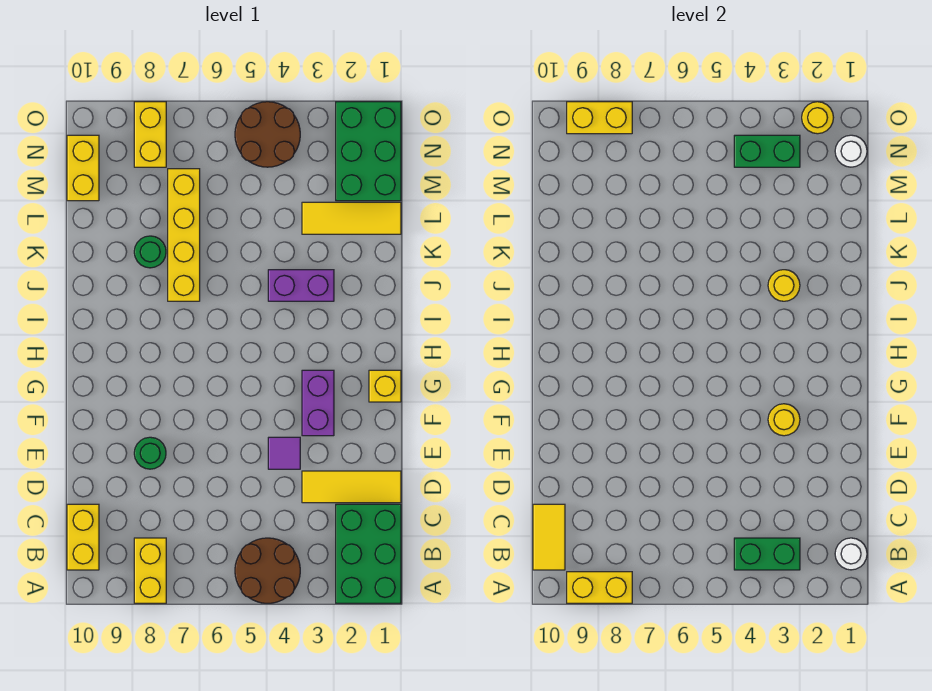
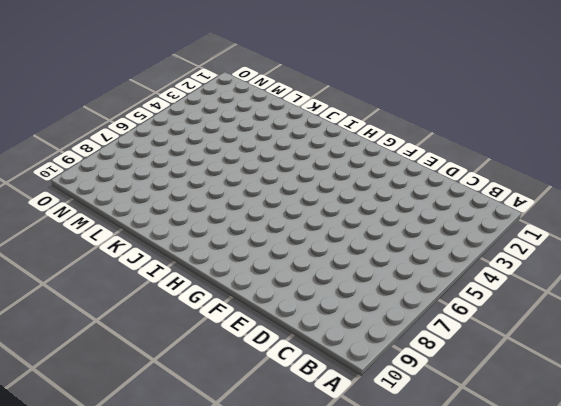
none -> green 2x3 brick [336,504,401,603]
none -> brown 2x2 round brick [235,538,300,603]
none -> yellow 1x2 brick [134,538,166,603]

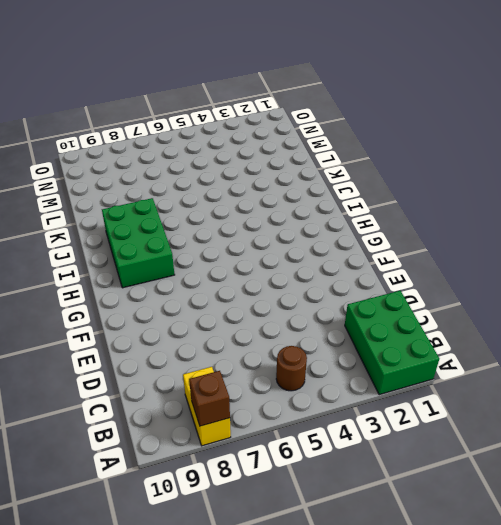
brown 1x1 brick [189,371,230,426] -> yellow 1x2 brick [567,572,632,603]
brown 1x1 round brick [276,346,307,391] -> brown 2x2 round brick [235,538,300,603]
green 2x3 brick [102,198,175,288] -> green 2x3 brick moved to [336,102,401,201]
none -> yellow 1x2 brick [67,504,99,570]
none -> yellow 1x3 tile [302,471,401,503]
none -> purple 1x1 tile [268,437,300,469]

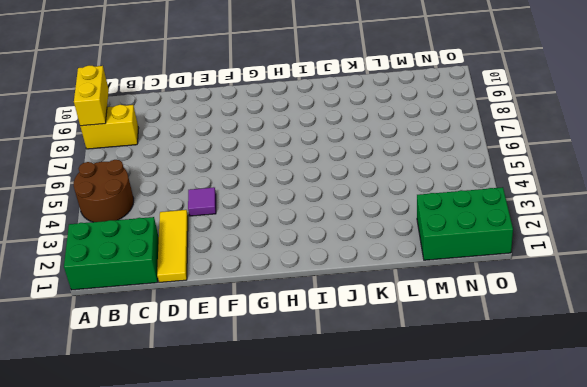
none -> yellow 1x2 brick [67,504,99,570]
none -> green 1x1 round brick [134,437,166,469]
none -> purple 1x2 brick [302,370,334,436]

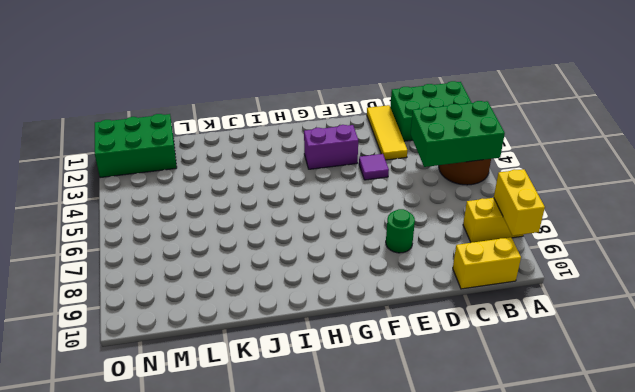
green 2x3 brick [411,101,505,167] -> green 1x2 brick [734,538,800,570]
none -> yellow 1x1 brick [369,370,401,402]
none -> purple 1x2 brick [268,270,334,301]
none -> yellow 1x4 brick [168,169,200,301]

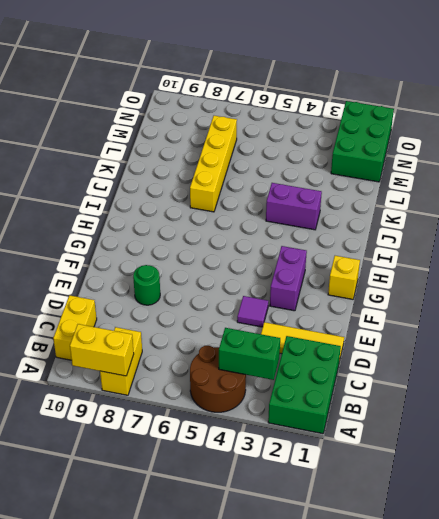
none -> green 1x1 round brick [134,236,166,268]
none -> yellow 1x3 tile [302,202,401,234]
none -> yellow 1x2 brick [67,135,99,201]

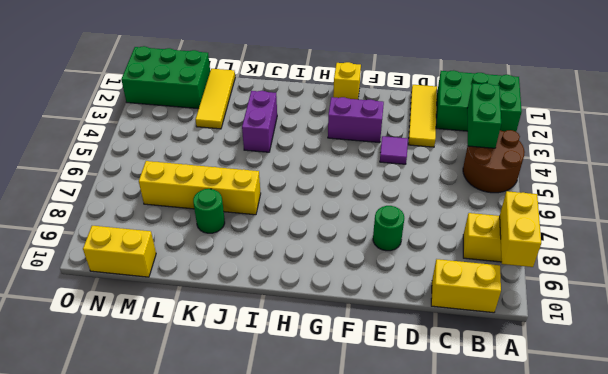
none -> brown 2x2 round brick [235,102,300,167]
none -> yellow 1x2 brick [134,102,166,167]
none -> white 1x1 round brick [835,538,867,570]

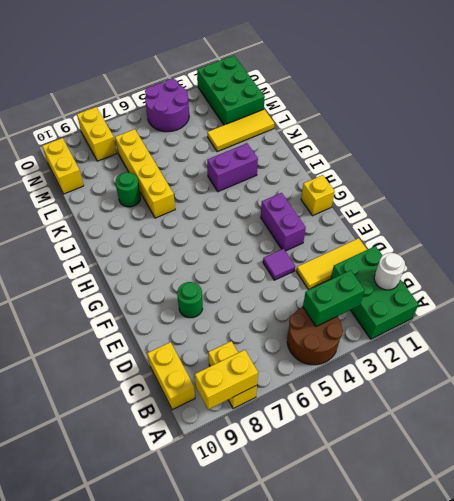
purple 2x2 round brick [145,79,189,132] -> brown 2x2 round brick [235,102,300,167]
none -> yellow 1x2 tile [533,504,565,570]
none -> yellow 1x1 round brick [768,404,800,436]
none -> yellow 1x1 round brick [768,270,800,301]

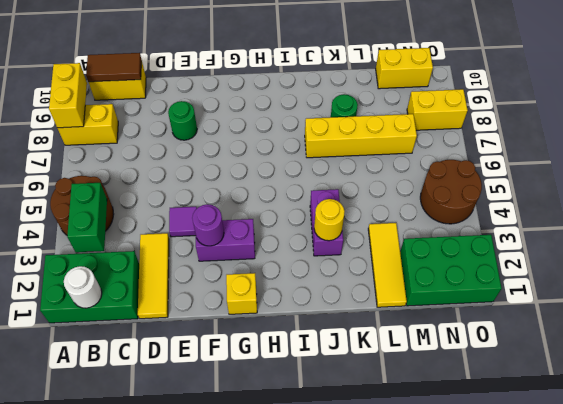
brown 1x2 tile [86,53,141,82] -> yellow 1x2 tile [533,504,565,570]
purple 1x1 round brick [192,204,224,246] -> yellow 1x1 round brick [768,404,800,436]
none -> white 1x1 round brick [835,135,867,167]
none -> green 1x2 brick [734,135,800,167]
none -> yellow 1x1 round brick [802,102,834,134]

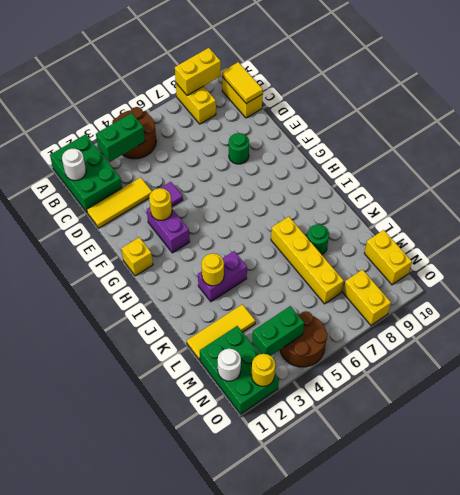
none -> yellow 1x2 brick [567,102,632,134]

